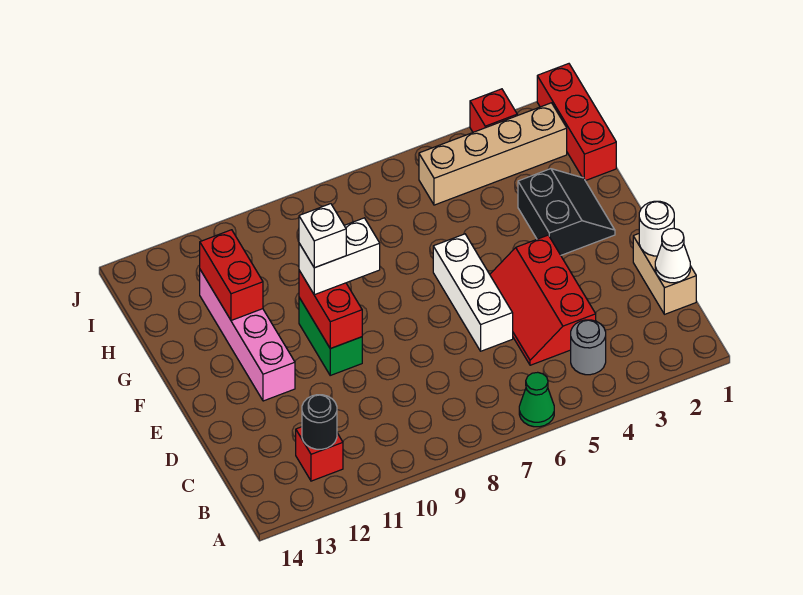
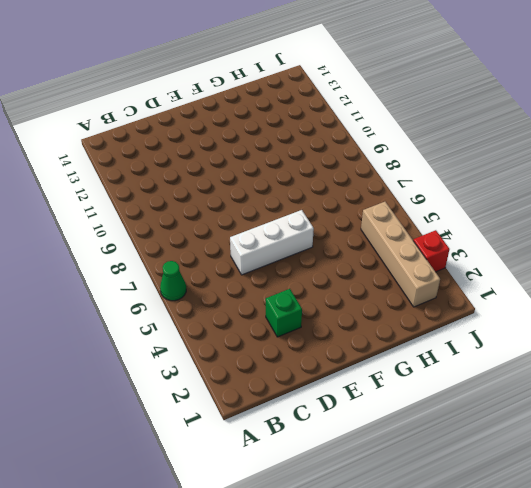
green 1x1 brick [266,289,302,337] -> none
none -> grey 1x1 round brick [571,320,606,375]
none -> red 1x1 brick [296,427,343,481]
none -> tan 1x2 brick [633,234,696,314]

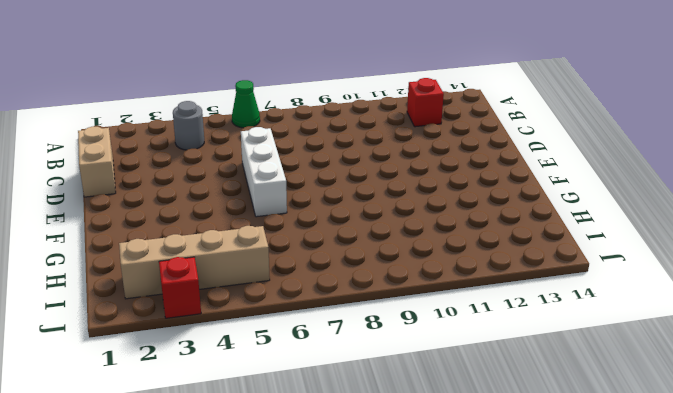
none -> red 2x3 slope [490,235,596,365]
none -> green 1x2 brick [299,298,362,375]
none -> pink 1x4 brick [200,270,295,401]

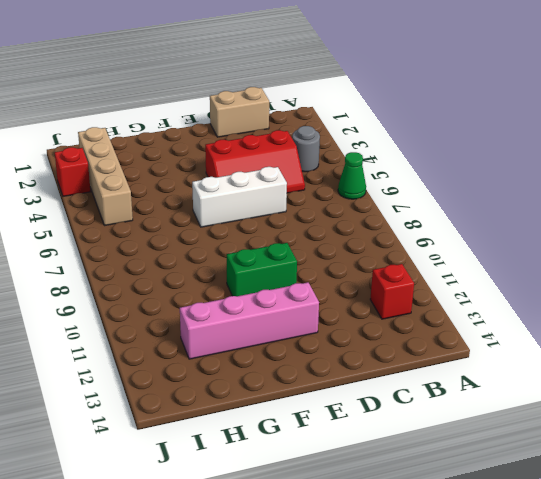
none -> black 2x2 slope [518,169,615,255]
none -> red 1x3 brick [537,64,616,181]
none -> black 1x1 round brick [302,395,337,449]

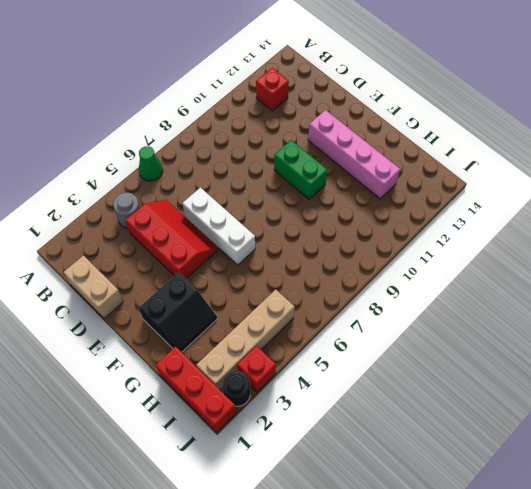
black 2x2 slope [139,272,218,352] -> black 2x2 slope turned to [518,169,615,255]
black 1x1 round brick [222,371,250,406] -> black 1x1 round brick moved to [302,395,337,449]
none -> white 1x1 cone [655,228,690,283]
none -> white 1x1 round brick [639,201,674,256]
none -> red 1x2 brick [299,271,362,349]

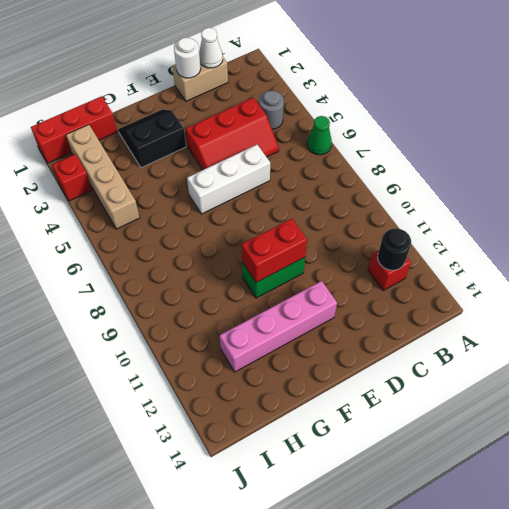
none -> red 1x2 brick [200,230,263,320]
none -> white 1x2 brick [299,218,380,295]
none -> white 1x1 brick [299,204,346,268]

